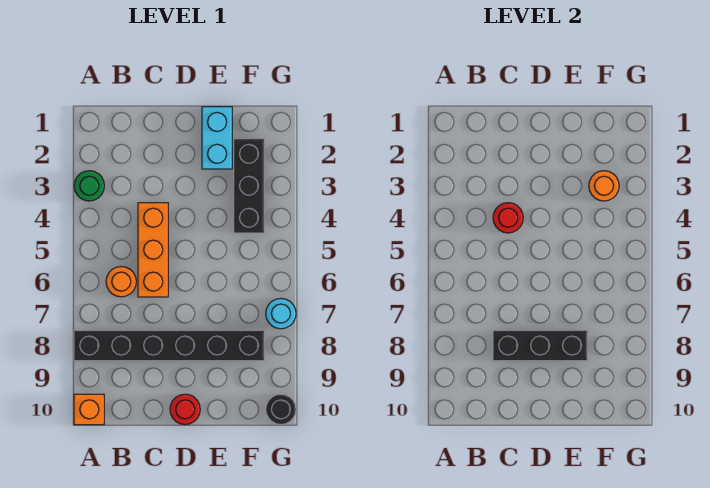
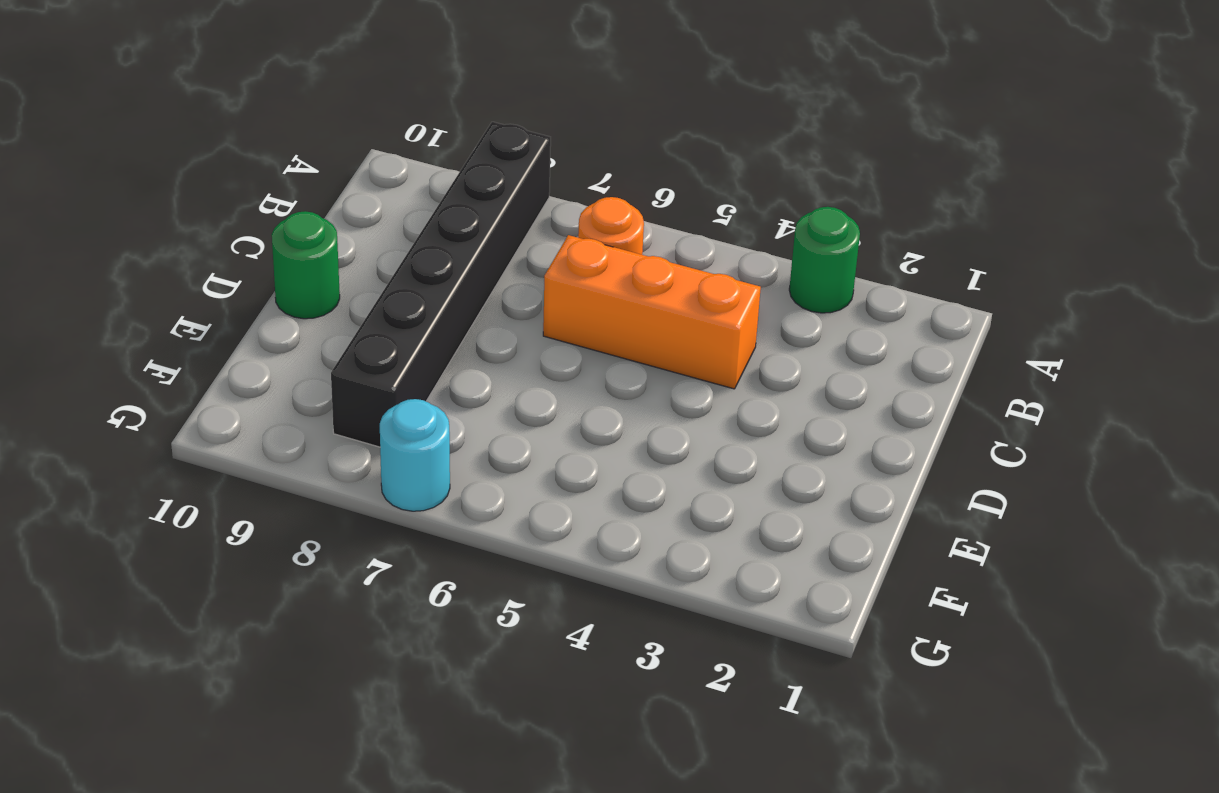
green 1x1 round brick [272,211,340,319] -> red 1x1 round brick [170,394,200,425]
none -> orange 1x1 brick [74,394,104,425]
none -> cyan 1x2 brick [202,107,232,169]
none -> black 1x3 brick [234,139,264,233]

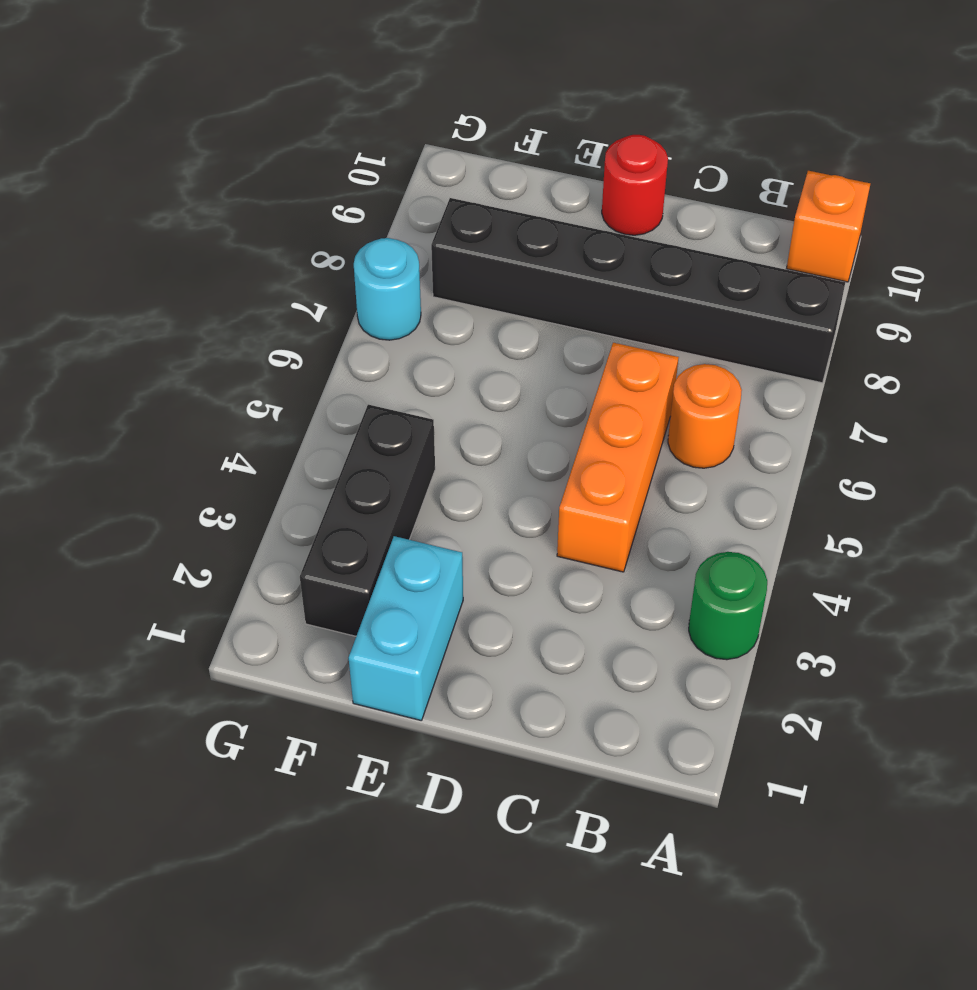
none -> black 1x1 round brick [266,394,296,425]
none -> red 1x1 round brick [493,203,523,233]
none -> black 1x3 brick [493,330,587,361]

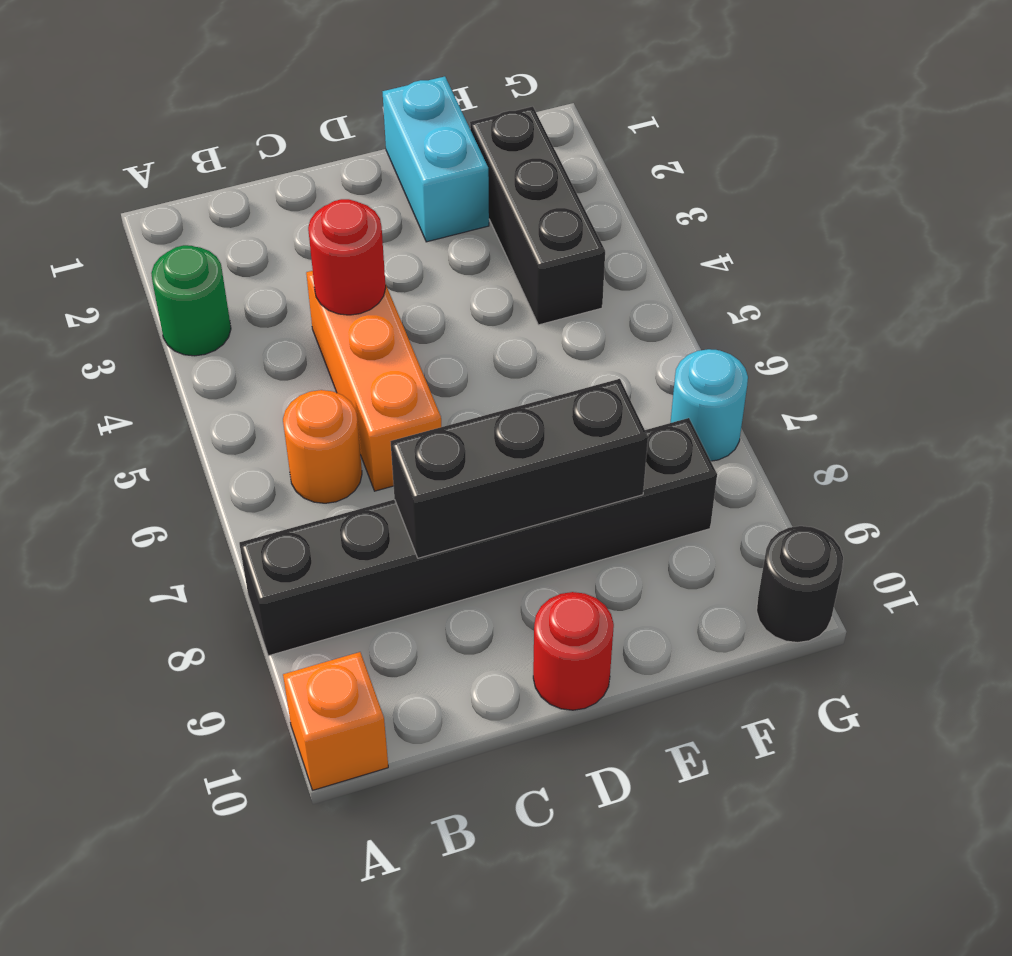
none -> orange 1x1 round brick [589,171,619,201]

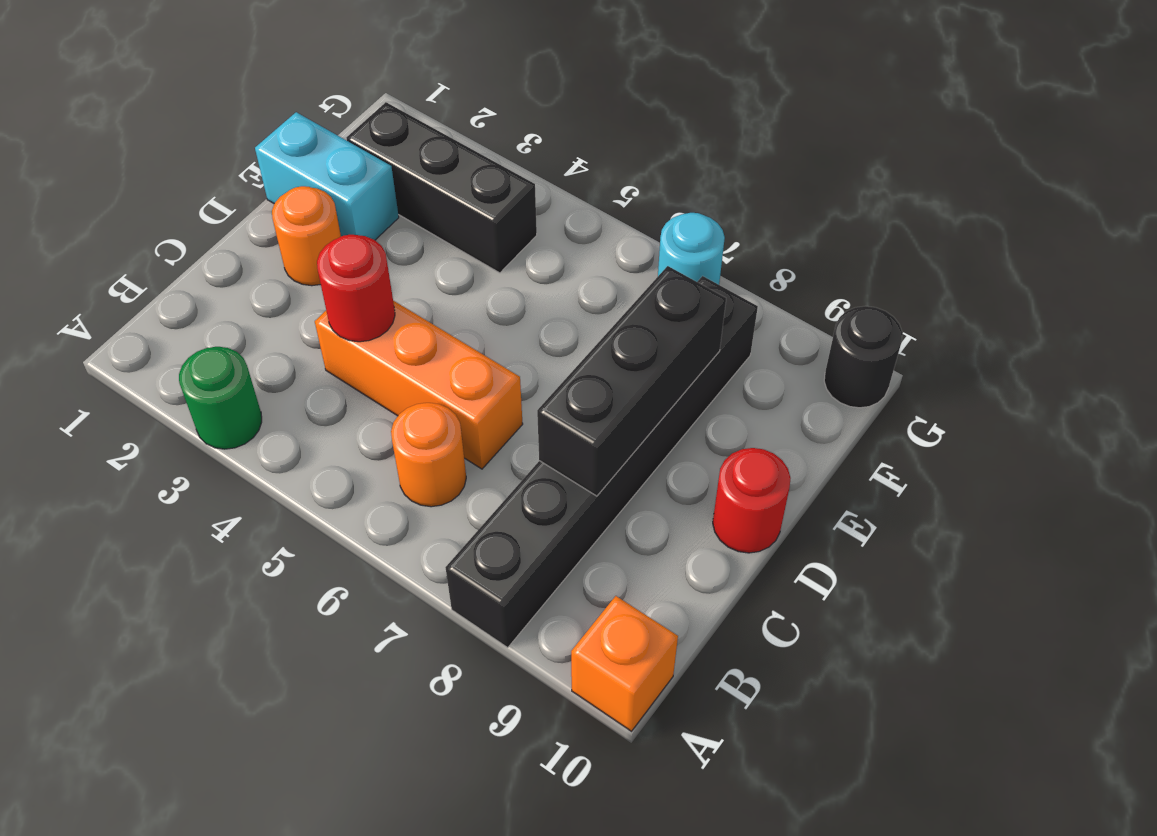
orange 1x1 round brick [272,186,341,286] -> orange 1x1 round brick moved to [589,171,619,201]

